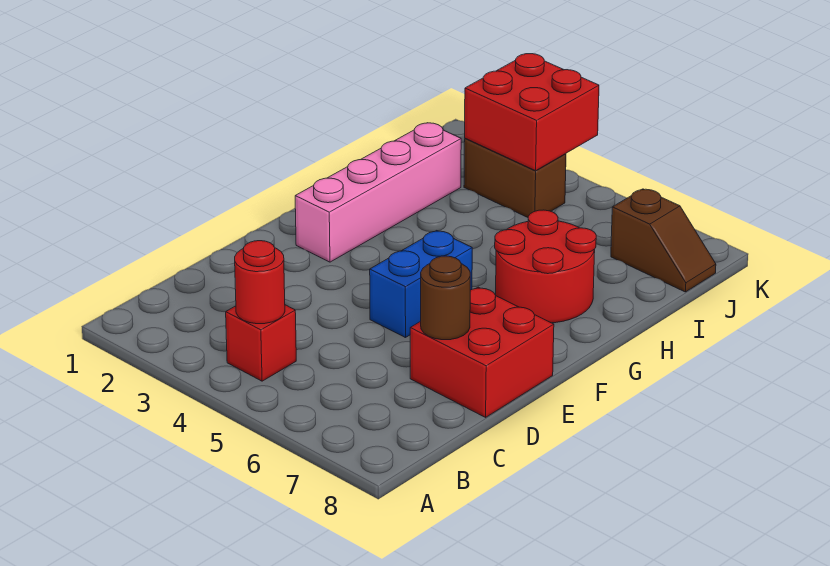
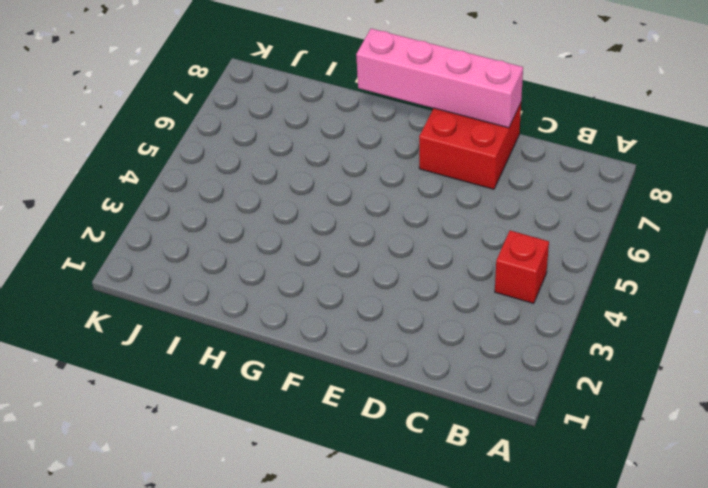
pink 1x4 brick [356,29,523,128] -> pink 1x4 brick moved to [295,123,461,262]
none -> blue 1x2 brick [370,231,472,338]
none -> red 2x2 round brick [495,210,596,323]

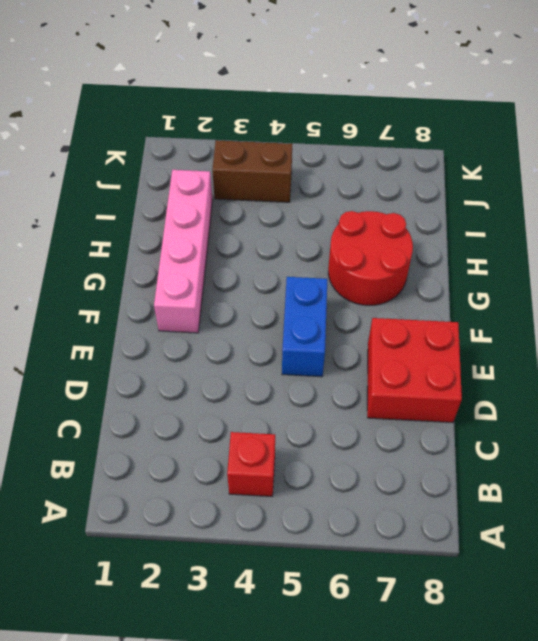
none -> brown 1x2 slope [611,189,716,292]
none -> red 1x1 round brick [235,241,285,324]

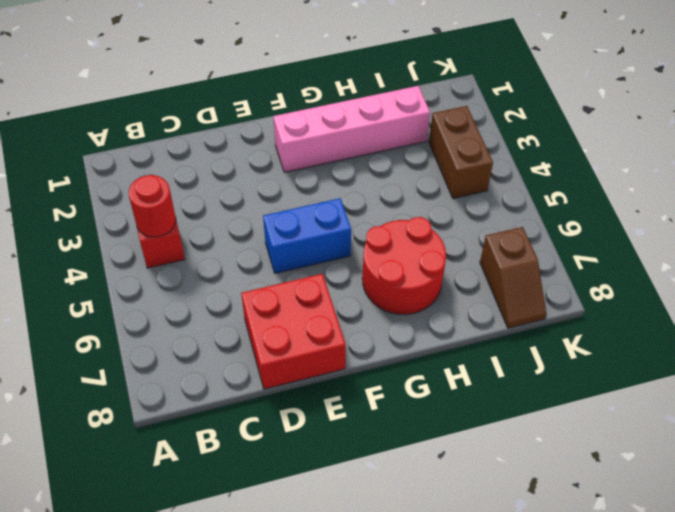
none -> brown 1x1 round brick [421,256,470,340]
none -> red 2x2 brick [465,54,599,171]

